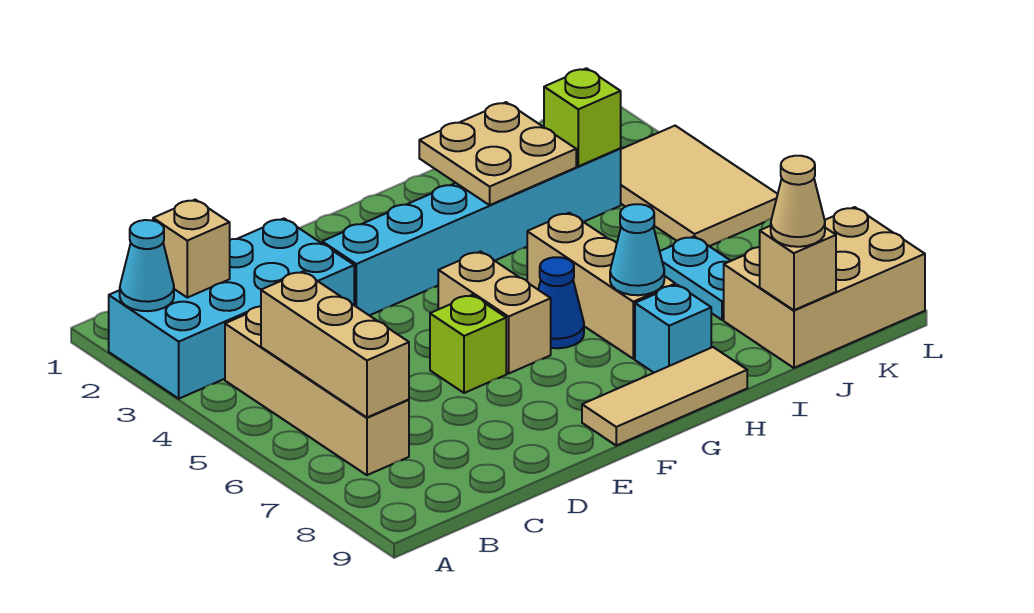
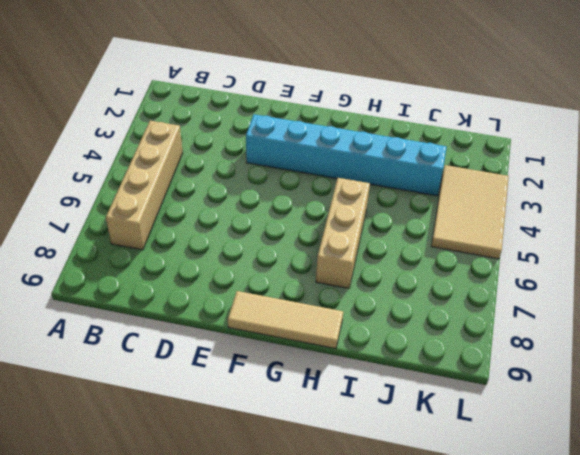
none -> cyan 2x4 brick [109,219,354,399]
none -> lime 1x1 brick [430,295,506,393]
none -> tan 1x2 brick [438,252,551,374]

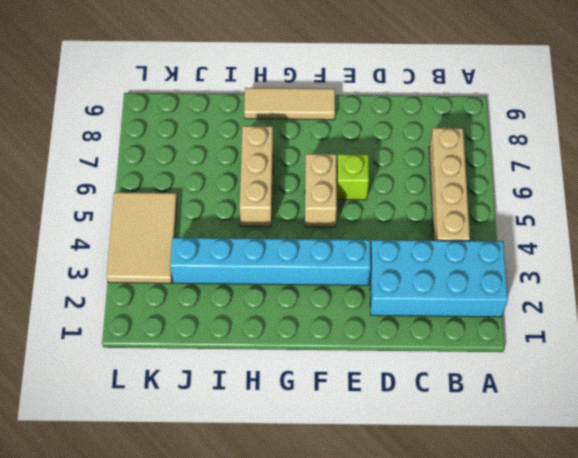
none -> blue 1x1 cone [538,257,584,348]
none -> cyan 1x1 brick [635,285,711,373]
none -> cyan 1x2 plate [660,236,731,320]

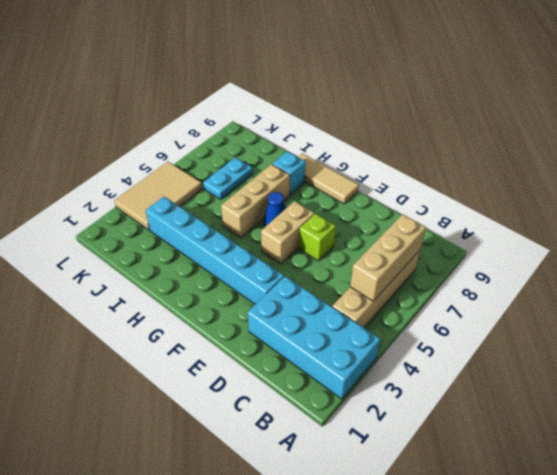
none -> tan 2x3 brick [724,207,925,368]
none -> cyan 1x1 cone [120,220,174,311]
none -> tan 1x1 brick [153,200,230,298]

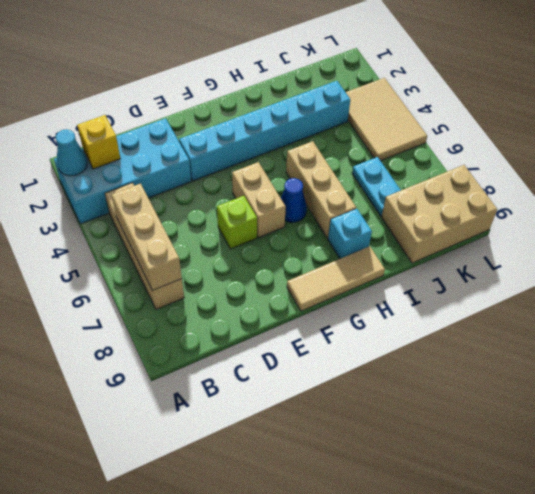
yellow 1x1 brick [77,115,121,169] -> tan 1x1 brick [153,200,230,298]
none -> tan 2x2 plate [419,102,576,205]
none -> cyan 1x1 cone [610,204,664,295]
none -> lime 1x1 brick [544,68,621,166]

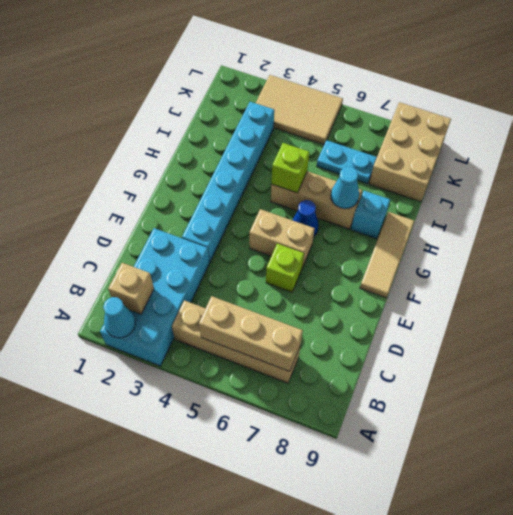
lime 1x1 brick [272,143,309,193] -> lime 1x1 brick moved to [544,68,621,166]
none -> tan 2x2 plate [419,102,576,205]
none -> tan 1x1 brick [760,226,836,310]
none -> tan 1x1 cone [771,156,825,247]

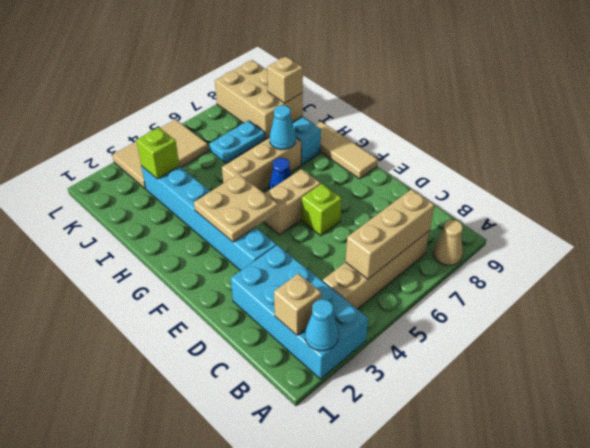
tan 1x1 cone [433,220,463,265] -> tan 1x1 cone moved to [771,156,825,247]
tan 2x2 plate [194,174,278,242] -> tan 2x2 plate moved to [419,102,576,205]

